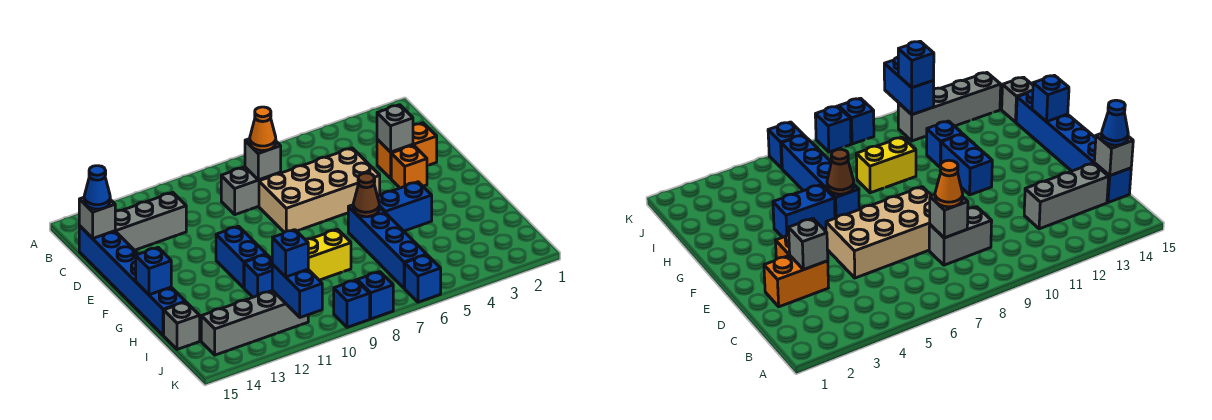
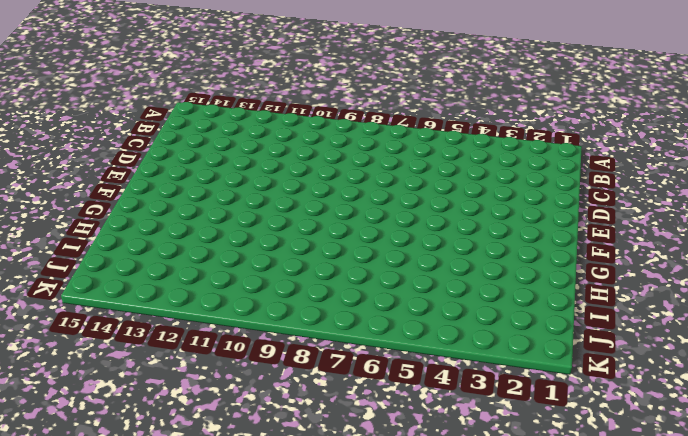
none -> grey 1x2 brick [221,167,281,215]
none -> grey 1x3 brick [115,192,186,250]
none -> blue 1x6 brick [79,226,186,335]

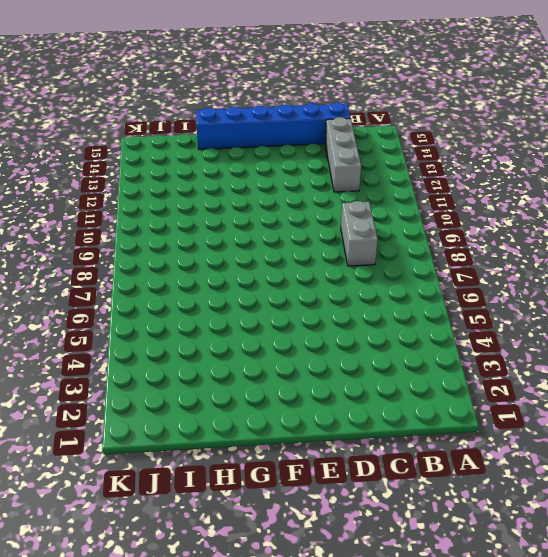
none -> orange 1x2 brick [377,123,437,178]
none -> tan 2x4 brick [259,148,380,232]
none -> orange 1x1 brick [391,145,427,188]

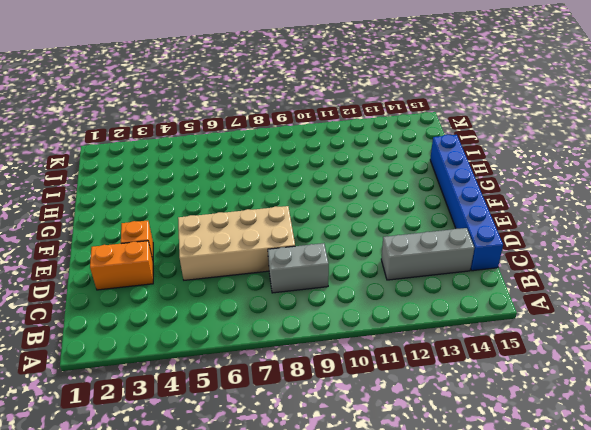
none -> blue 1x2 brick [216,226,266,288]
none -> blue 1x2 brick [377,182,432,231]
none -> blue 1x4 brick [348,205,426,288]

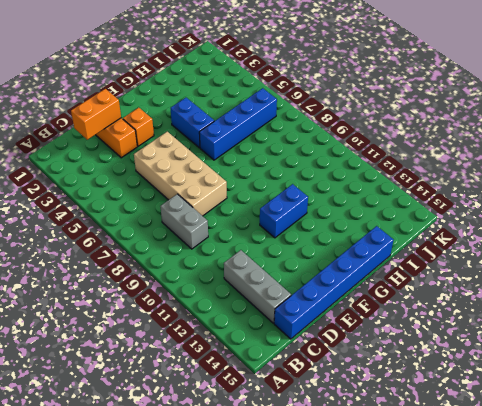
orange 1x2 brick [71,89,121,140] -> none
none -> yellow 1x2 brick [305,229,351,280]
none -> blue 1x1 brick [244,254,272,297]
none -> grey 1x1 brick [164,302,200,349]

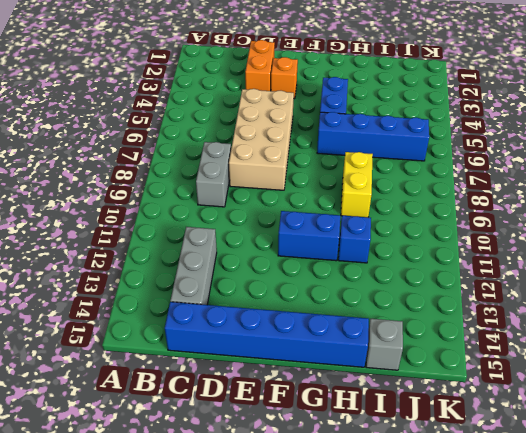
none -> grey 1x4 brick [201,290,308,355]
none -> blue 1x1 brick [405,255,441,302]
none -> blue 1x1 brick [357,272,393,319]

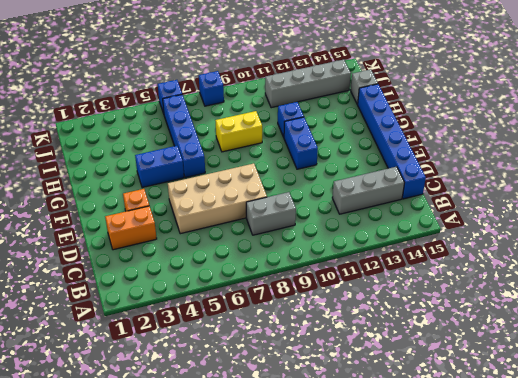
none -> blue 1x1 brick [334,280,370,327]
none -> grey 1x1 brick [245,139,281,180]
none -> grey 1x1 brick [79,197,115,238]

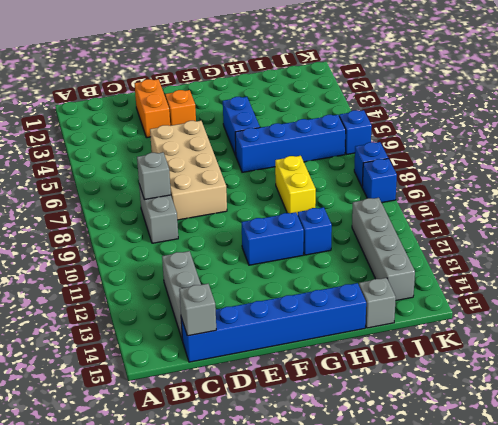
none -> grey 1x1 brick [377,105,413,152]
none -> brown 1x1 cone [353,173,379,217]
none -> blue 1x1 brick [136,248,171,295]

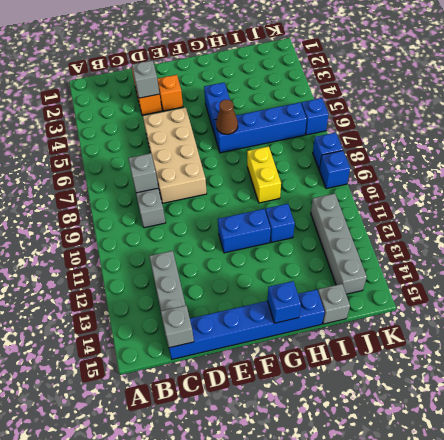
none -> blue 1x2 brick [272,264,322,317]
none -> orange 1x1 cone [250,107,276,151]
none -> blue 1x1 cone [84,166,110,209]

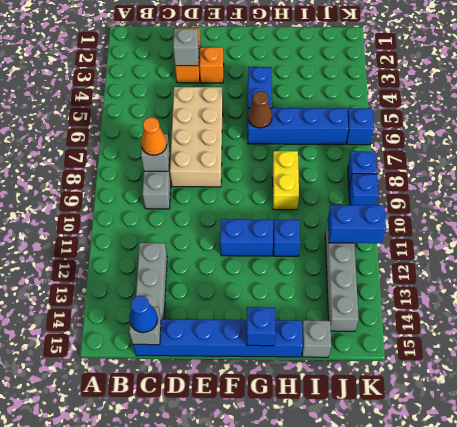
none -> blue 1x1 brick [272,230,308,277]

